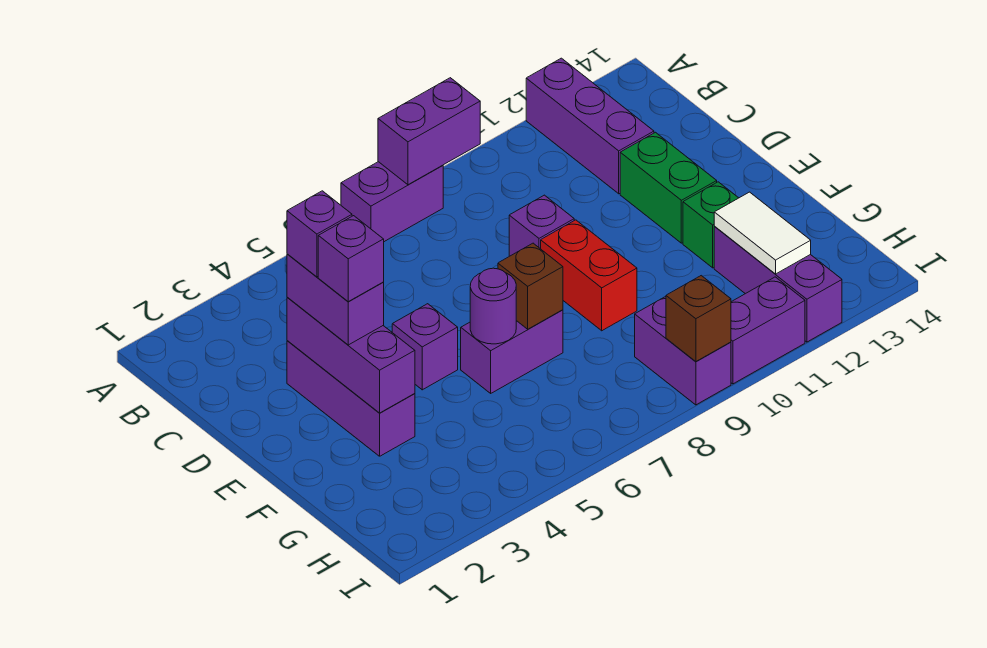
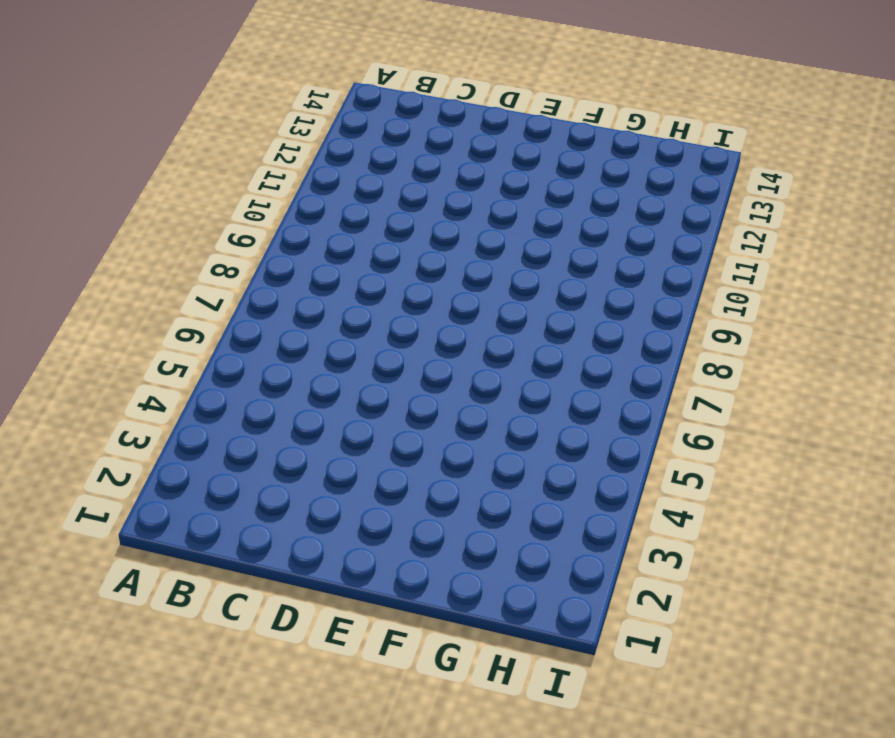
none -> purple 1x2 brick [341,162,443,242]
none -> purple 1x3 brick [526,58,654,194]
none -> purple 1x3 brick [287,341,415,456]

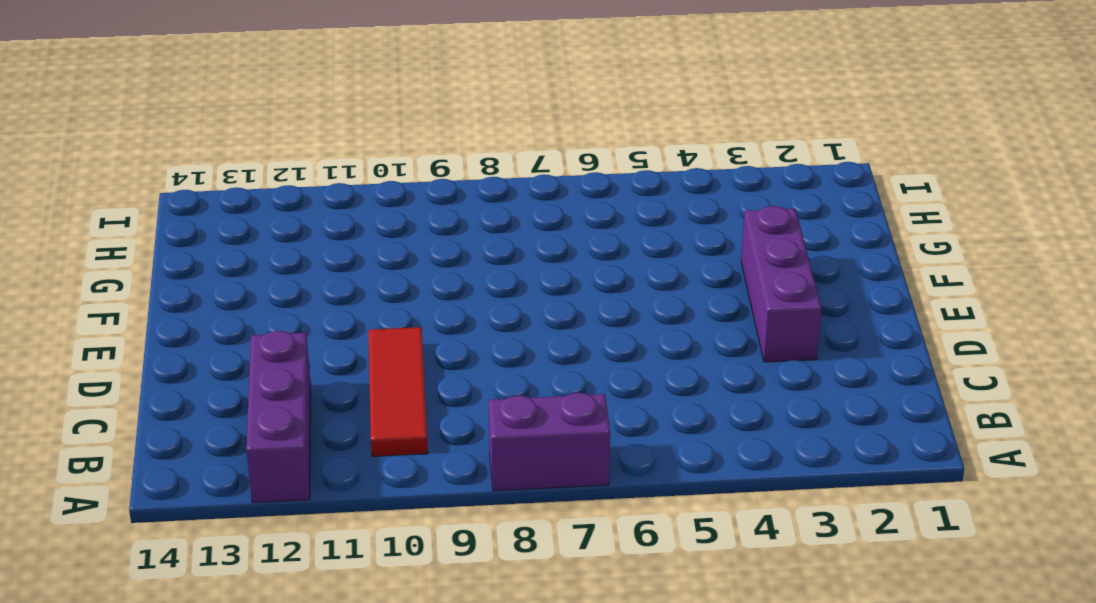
red 1x3 tile [369,327,428,456] -> none
none -> purple 1x1 brick [509,195,574,256]
none -> green 1x2 brick [620,132,717,243]
none -> purple 1x1 brick [392,304,458,390]

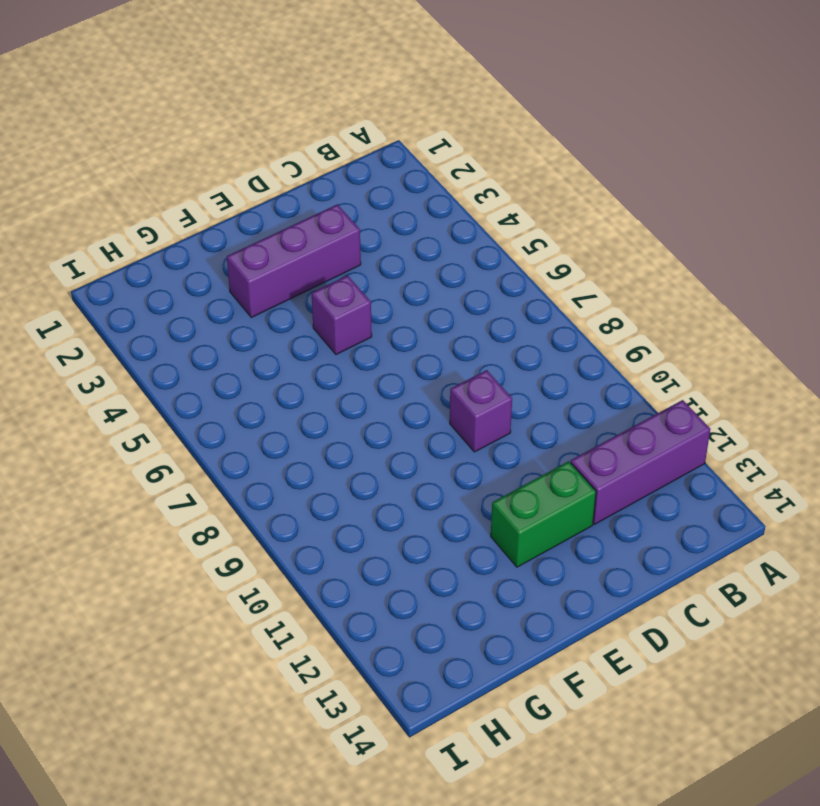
none -> purple 1x2 brick [341,162,443,242]
none -> red 1x2 brick [541,220,637,331]
none -> purple 1x2 brick [461,310,563,393]

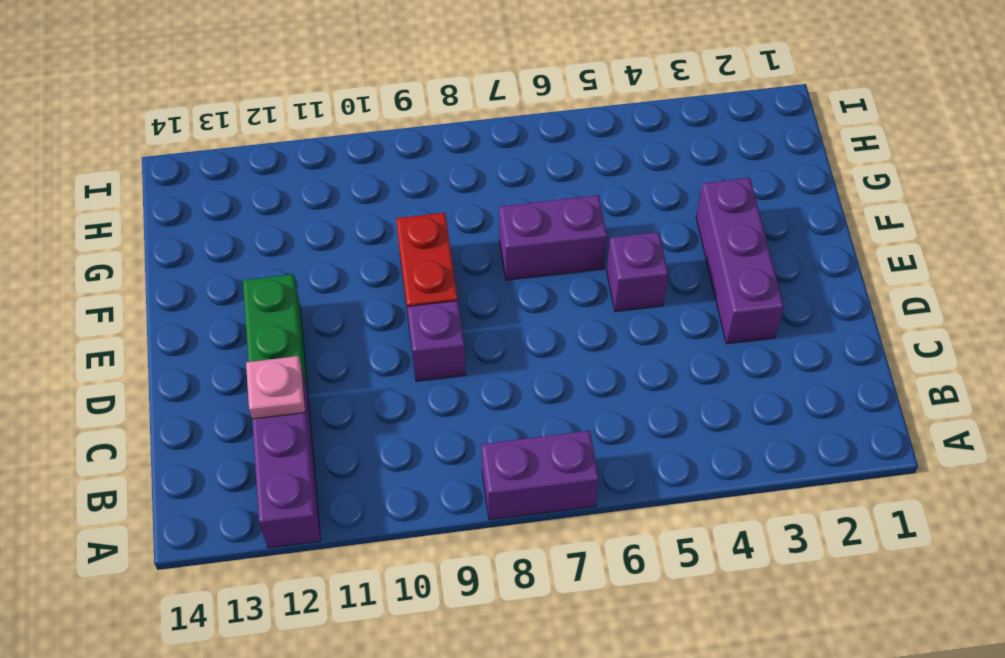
pink 1x1 plate [246,356,305,419] -> none
none -> green 1x1 brick [683,182,738,268]
none -> purple 1x3 brick [714,227,842,342]
none -> purple 1x2 brick [635,296,731,405]

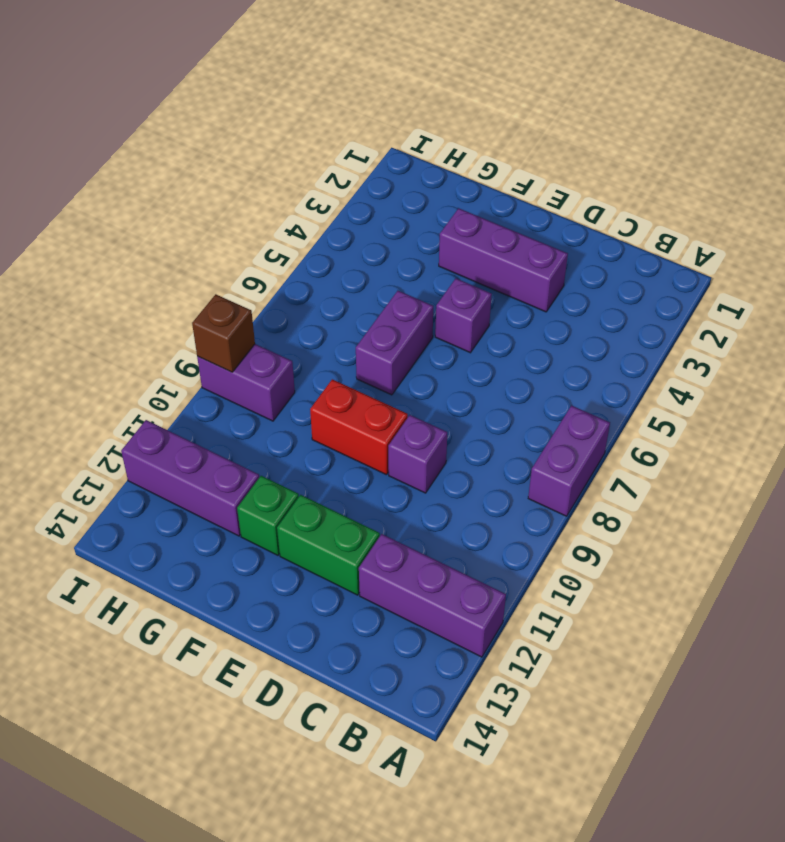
none -> purple 1x2 brick [731,277,805,384]
none -> purple 1x2 brick [378,78,480,185]
none -> purple 1x3 brick [287,298,415,413]

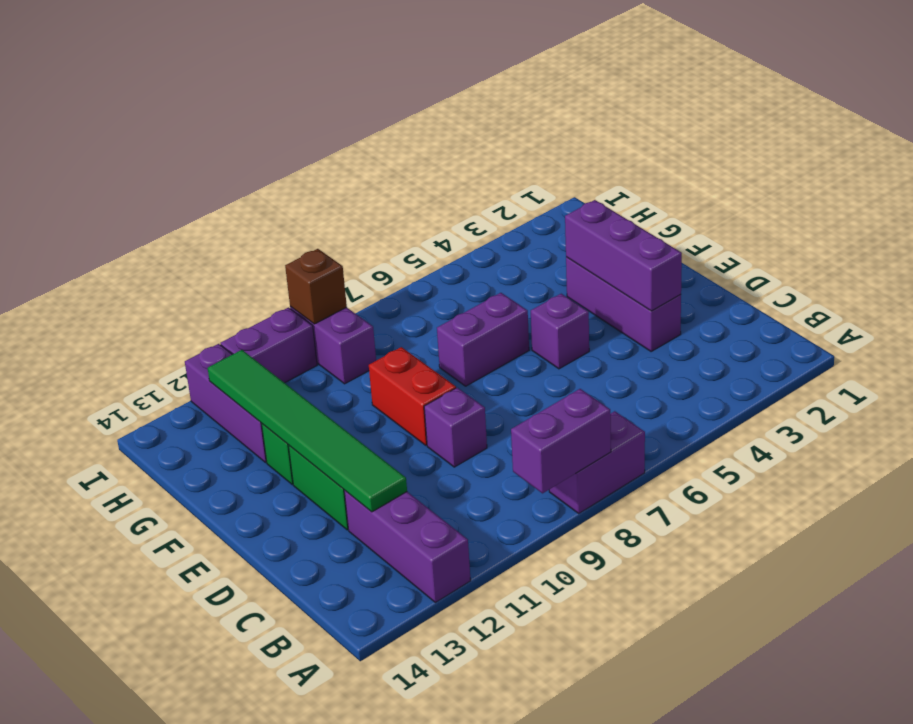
green 1x6 tile [208,350,407,512] -> white 1x2 tile [714,192,811,274]
none -> purple 1x1 round brick [470,268,516,344]
none -> brown 1x1 brick [498,243,563,329]
none -> purple 1x2 brick [287,254,384,345]

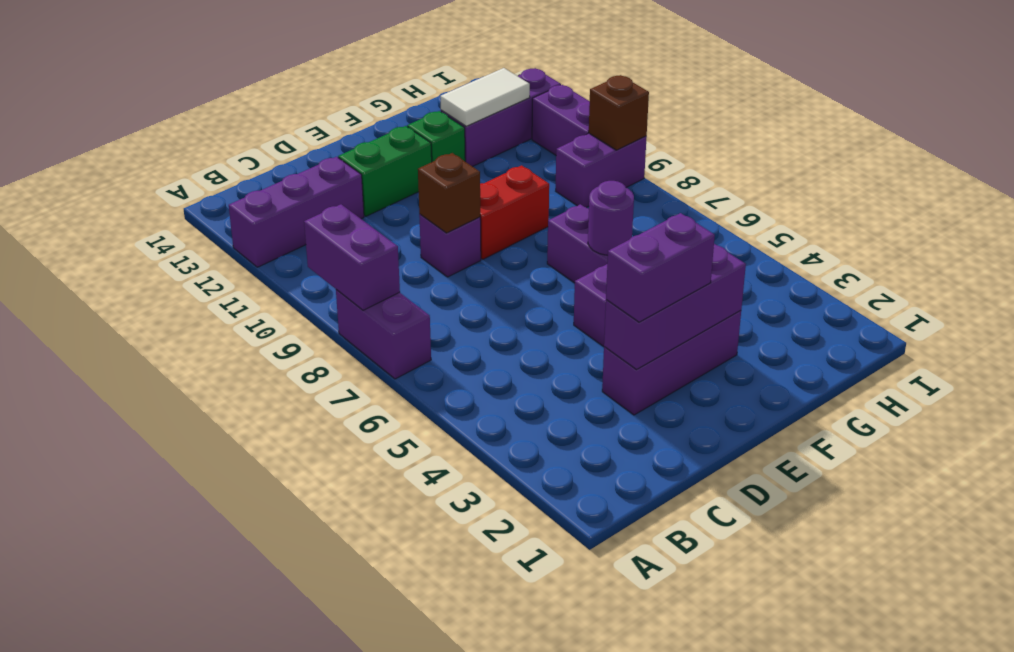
brown 1x1 brick [418,153,480,233] -> brown 1x1 brick moved to [498,243,563,329]
none -> purple 1x1 brick [287,191,352,277]
none -> purple 1x1 brick [318,216,384,302]

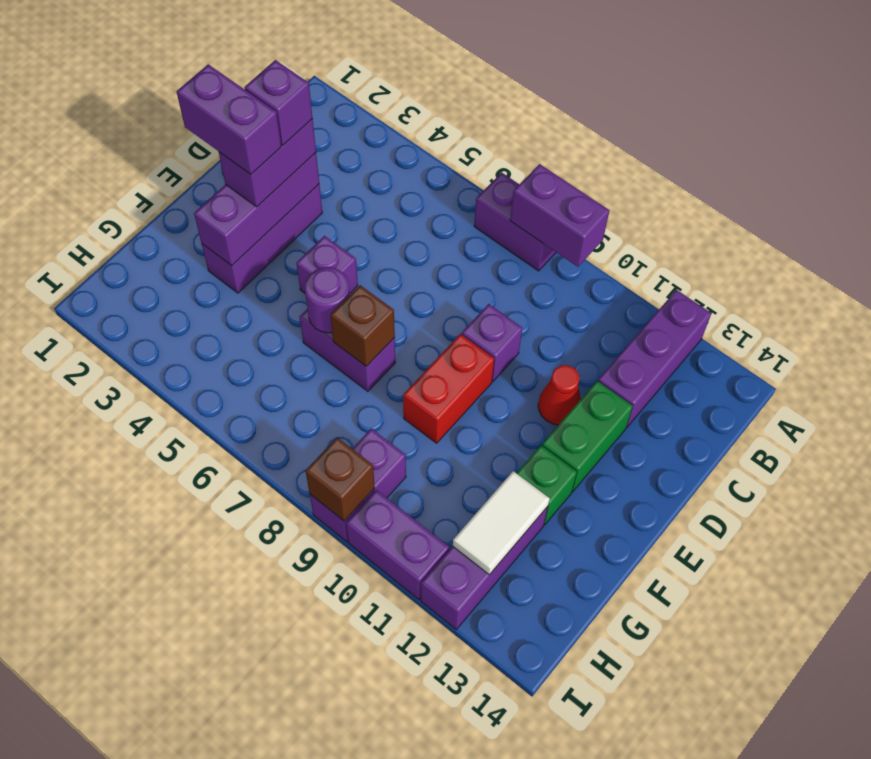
red 1x1 cone [538,365,581,425] -> none
purple 1x2 brick [177,64,281,174] -> purple 1x1 brick [318,216,384,302]

